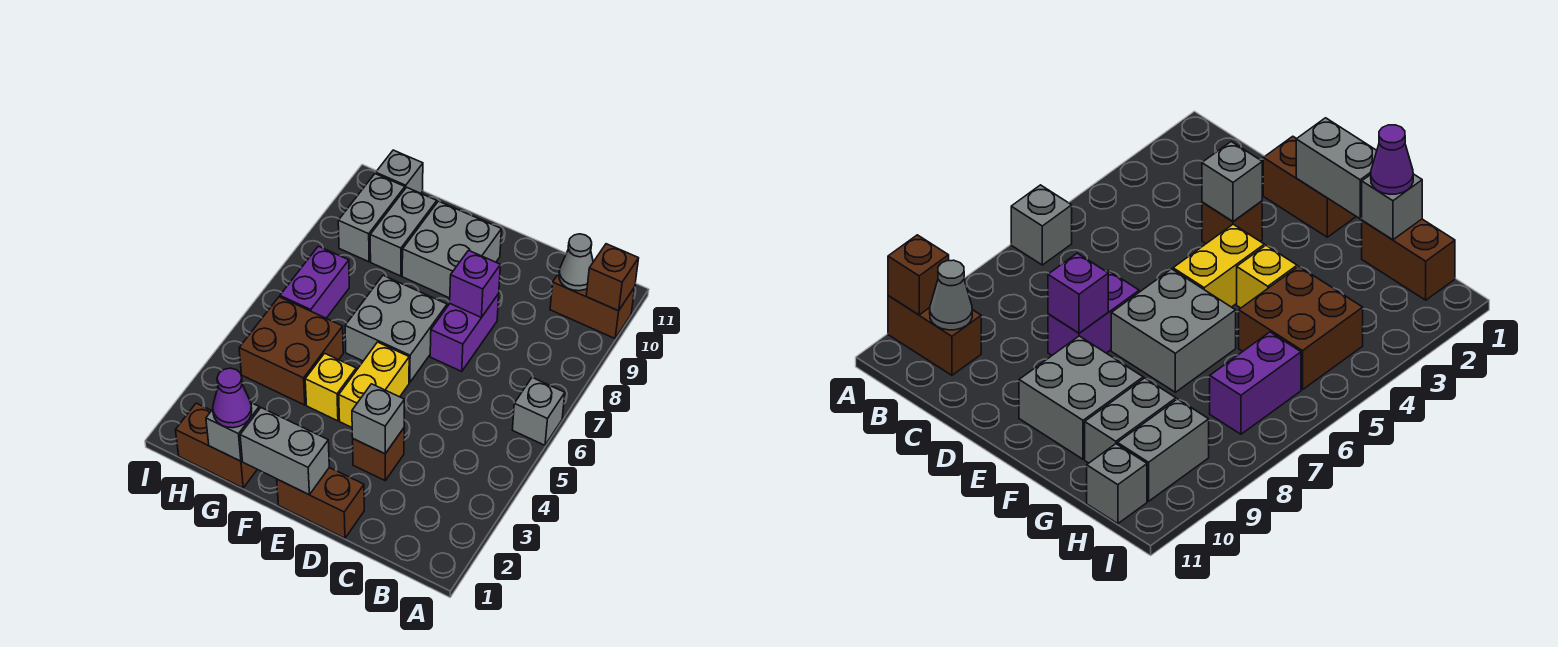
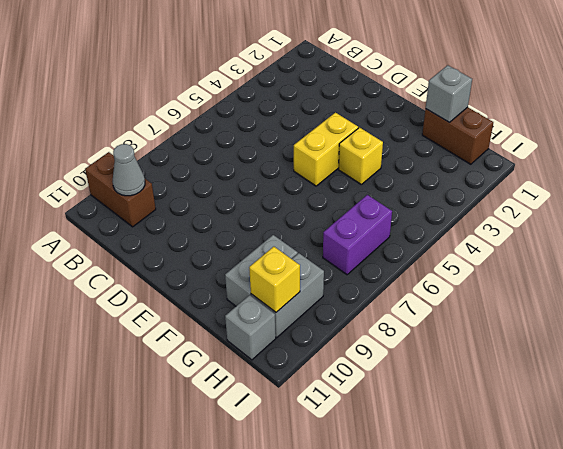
yellow 1x1 brick [249,247,300,312] -> none
none -> grey 1x1 brick [512,378,565,445]
none -> brown 1x2 brick [277,468,364,538]
none -> brown 1x1 brick [353,428,404,480]

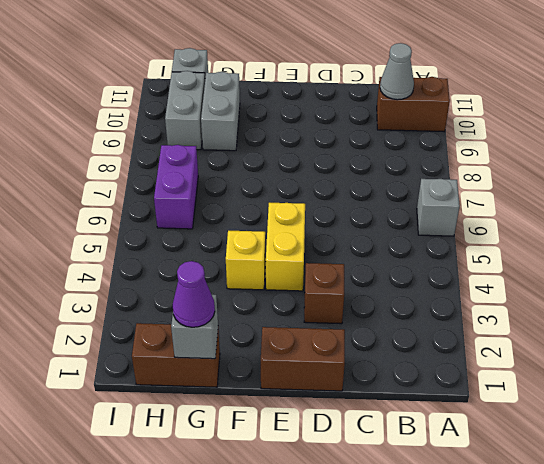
none -> purple 1x2 brick [430,294,499,371]
none -> grey 2x2 brick [345,275,447,383]
none -> grey 2x2 brick [402,201,502,298]

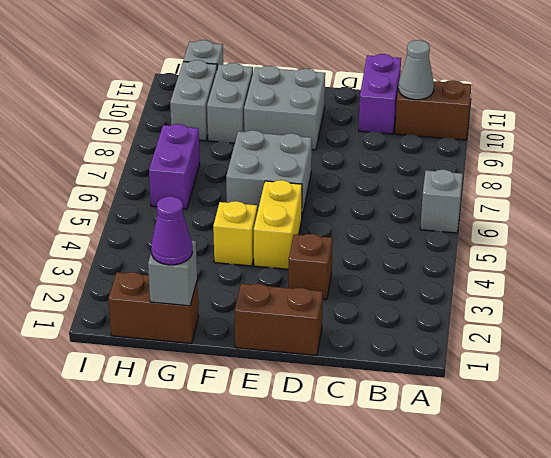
purple 1x2 brick [359,54,401,134] -> purple 1x2 brick moved to [430,294,499,371]
none -> brown 2x2 brick [239,297,343,405]
none -> brown 1x1 brick [586,244,639,311]
none -> grey 1x1 brick [352,384,405,454]

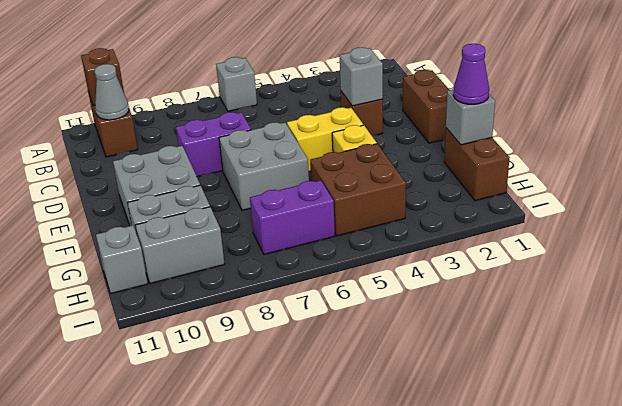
none -> purple 1x1 brick [450,250,500,317]
none -> grey 1x2 brick [240,408,329,495]

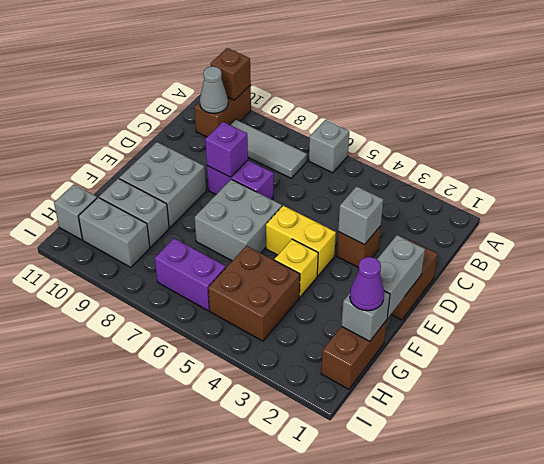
grey 1x3 tile [230,119,307,178] -> none

